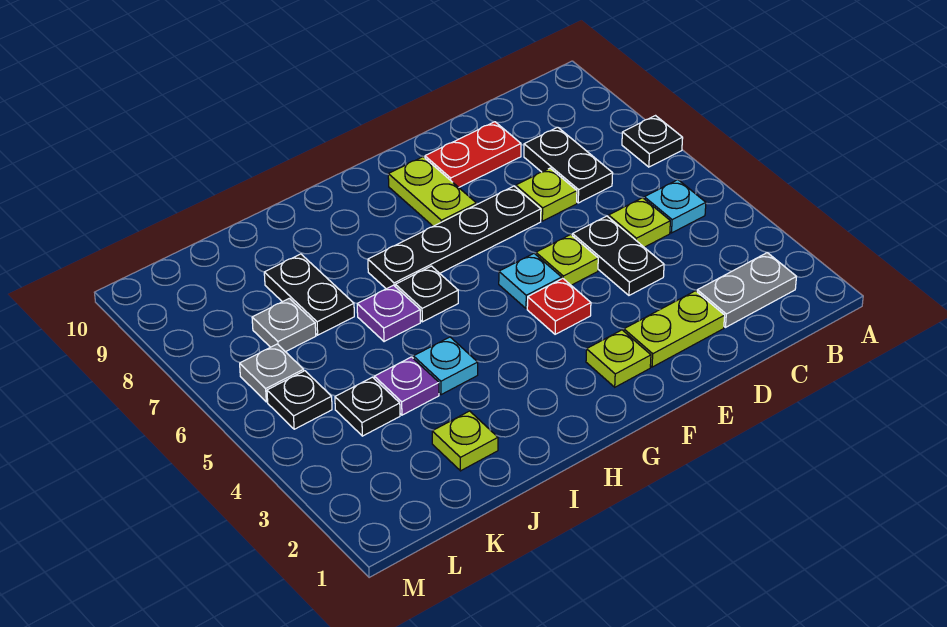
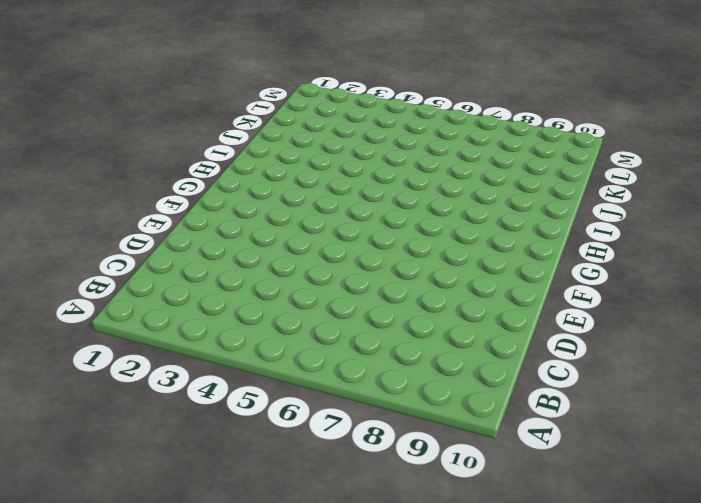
none -> black 1x1 plate [622,116,683,167]
none -> grey 1x2 plate [697,253,796,327]
none -> cyan 1x1 plate [644,180,706,233]

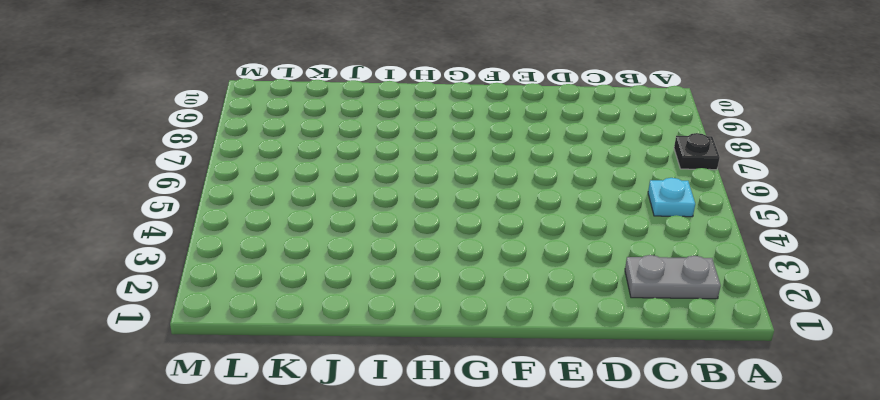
none -> lime 1x1 plate [609,198,670,247]
none -> black 1x2 plate [524,127,613,203]
none -> lime 1x2 plate [624,291,725,367]

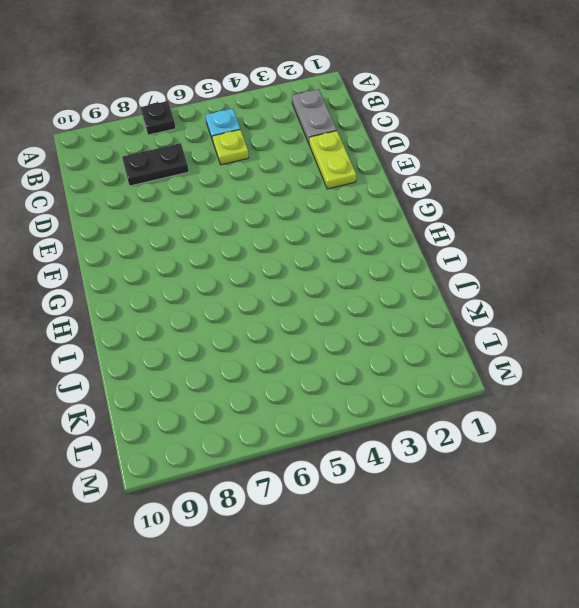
none -> black 1x2 plate [572,216,664,295]
none -> lime 1x1 plate [516,168,577,221]
none -> red 1x2 plate [425,122,521,187]

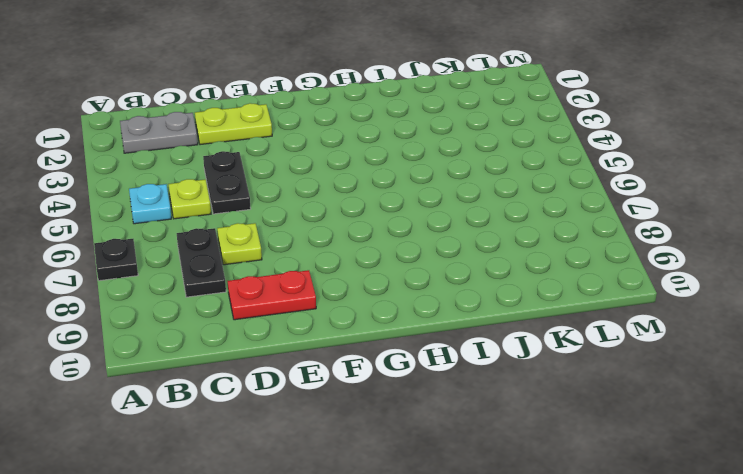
none -> lime 1x1 plate [536,235,598,285]
none -> black 1x4 plate [368,186,541,289]
none -> lime 1x1 plate [586,330,651,387]

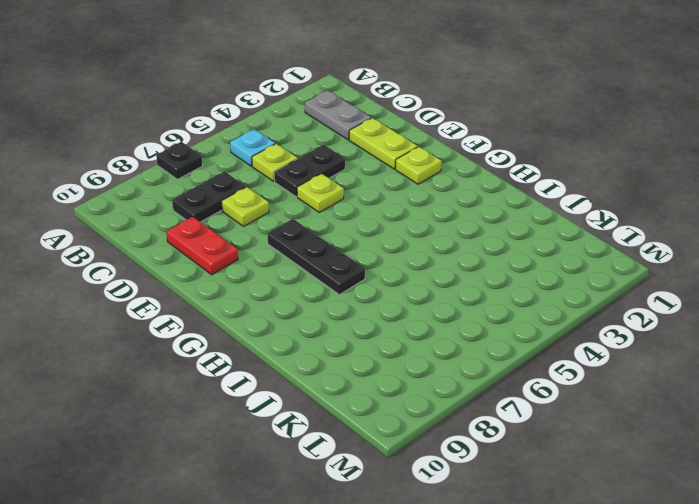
black 1x3 plate [267,219,365,295] -> black 1x4 plate [368,186,541,289]
none -> red 1x1 plate [527,279,591,334]
none -> cyan 1x1 plate [499,254,562,309]
none -> lime 1x2 plate [388,157,476,226]

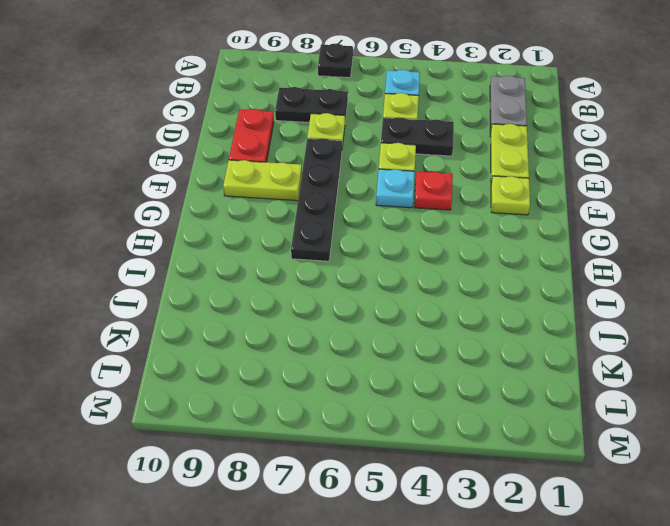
none -> black 1x1 plate [395,266,458,322]
none -> cyan 1x1 plate [413,337,478,395]
none -> purple 1x1 plate [357,285,420,342]

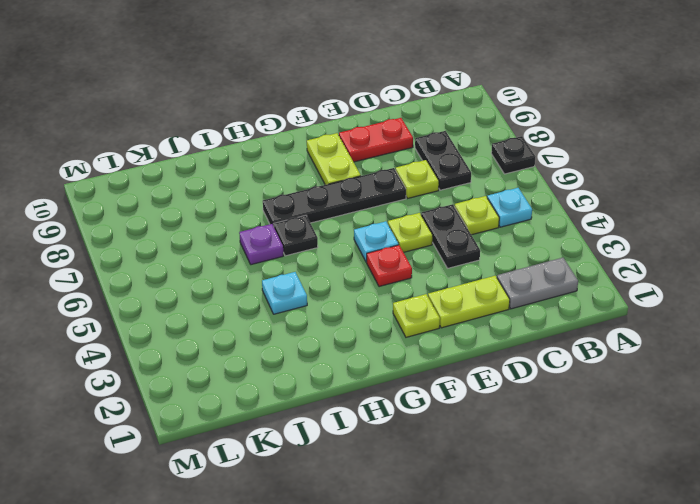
none -> lime 1x1 plate [432,411,498,471]
none -> purple 1x1 plate [374,357,439,415]
none -> black 1x2 plate [264,254,354,335]

